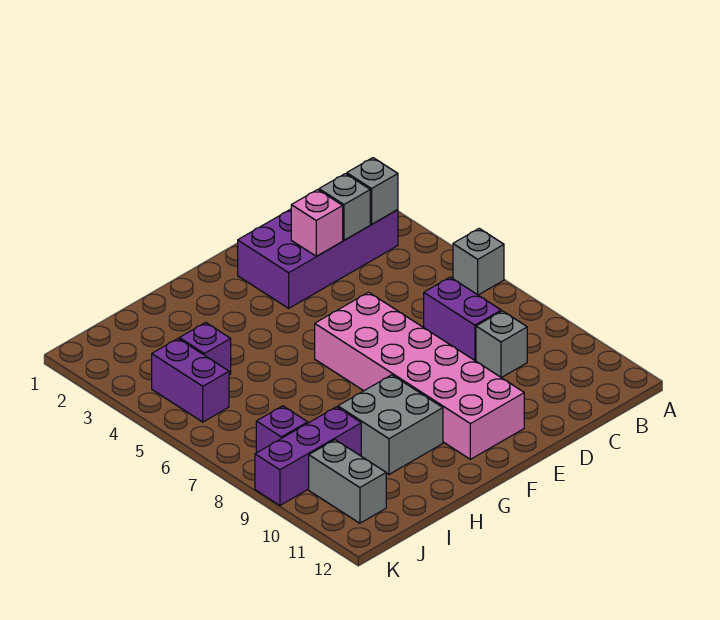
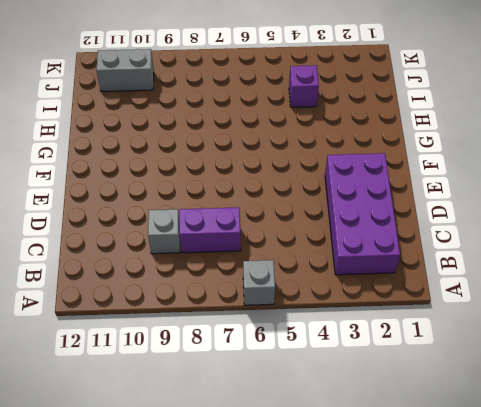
none -> pink 2x6 brick [315,292,524,459]
none -> grey 2x2 brick [338,375,443,474]
none -> purple 1x3 brick [255,407,361,505]

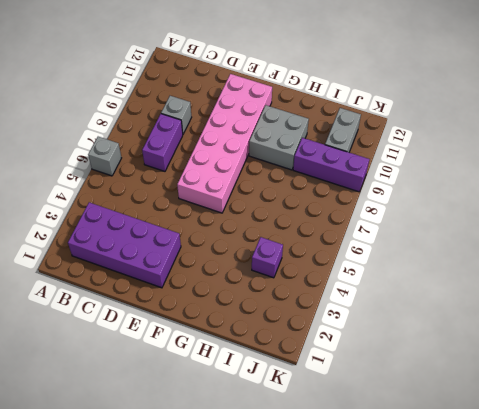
none -> purple 1x2 brick [152,339,229,422]
none -> purple 1x1 brick [256,406,308,453]
none -> grey 1x1 brick [347,158,398,224]

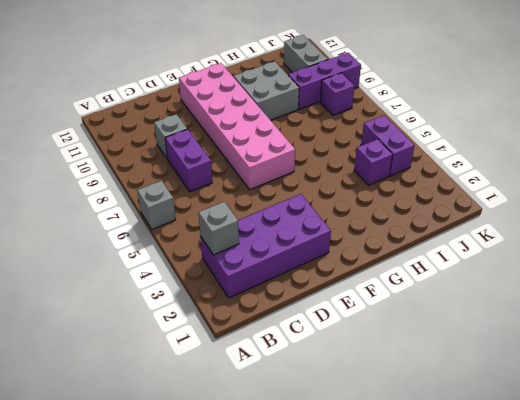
none -> grey 1x1 brick [319,174,370,240]
none -> pink 1x1 brick [291,190,343,256]

